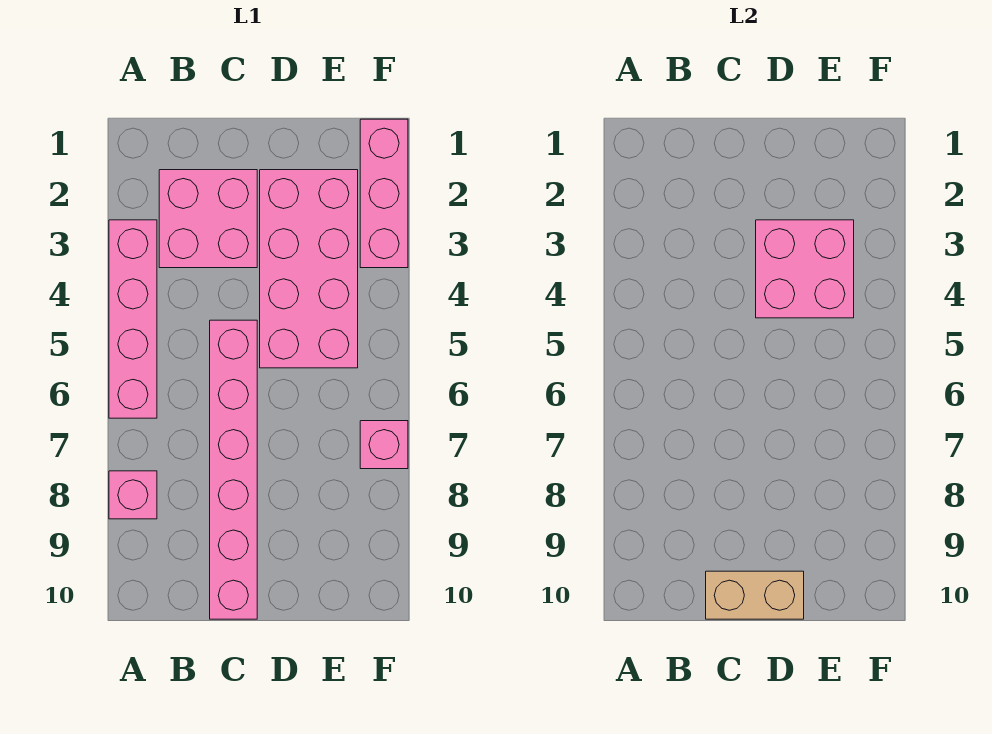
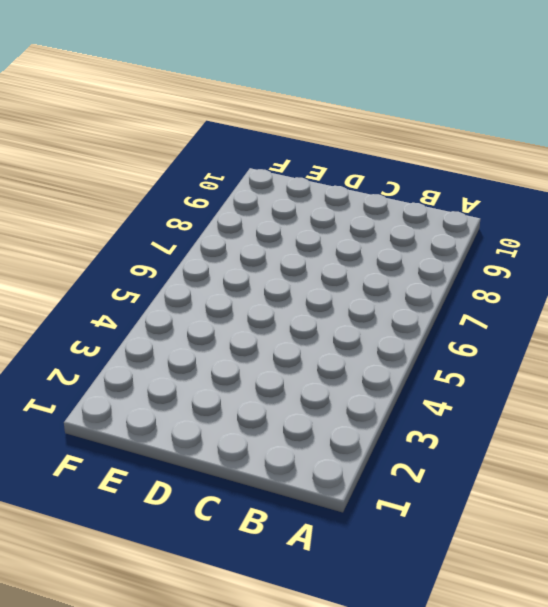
none -> pink 1x4 brick [109,220,157,418]
none -> pink 1x1 brick [109,471,157,519]

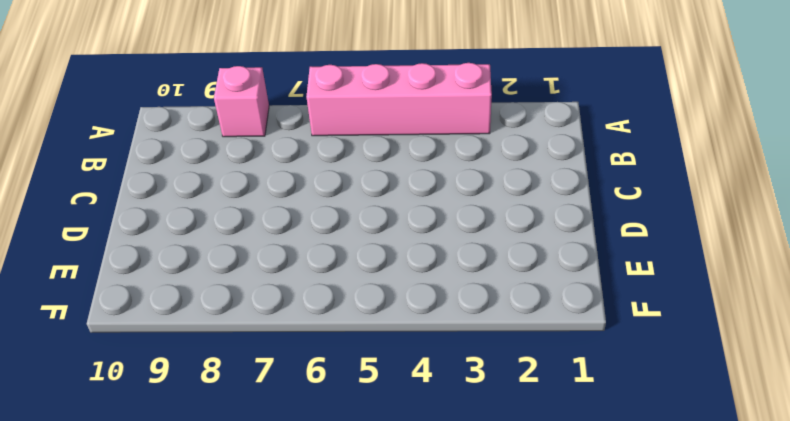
none -> pink 2x2 brick [159,170,257,268]
none -> pink 1x6 brick [210,320,257,619]

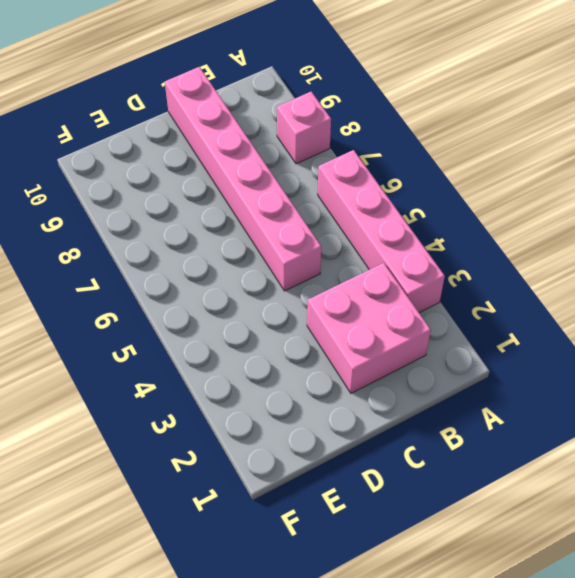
none -> pink 2x4 brick [260,170,358,368]
none -> pink 1x3 brick [360,119,408,268]

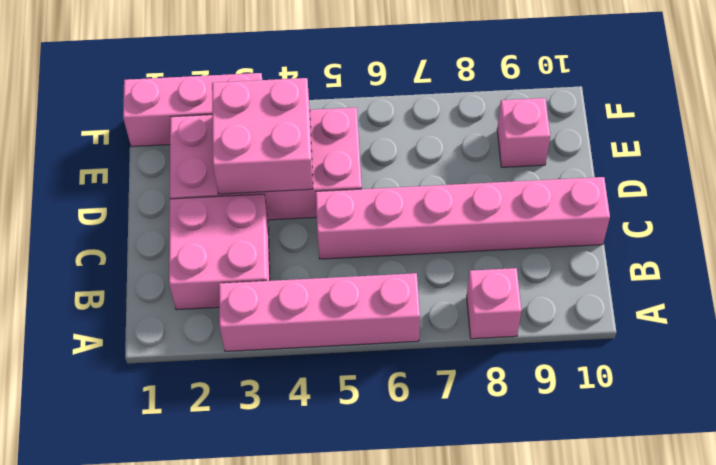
pink 1x1 brick [497,98,550,167] -> pink 1x1 brick moved to [360,421,408,469]
none -> tan 1x2 brick [706,571,804,619]

